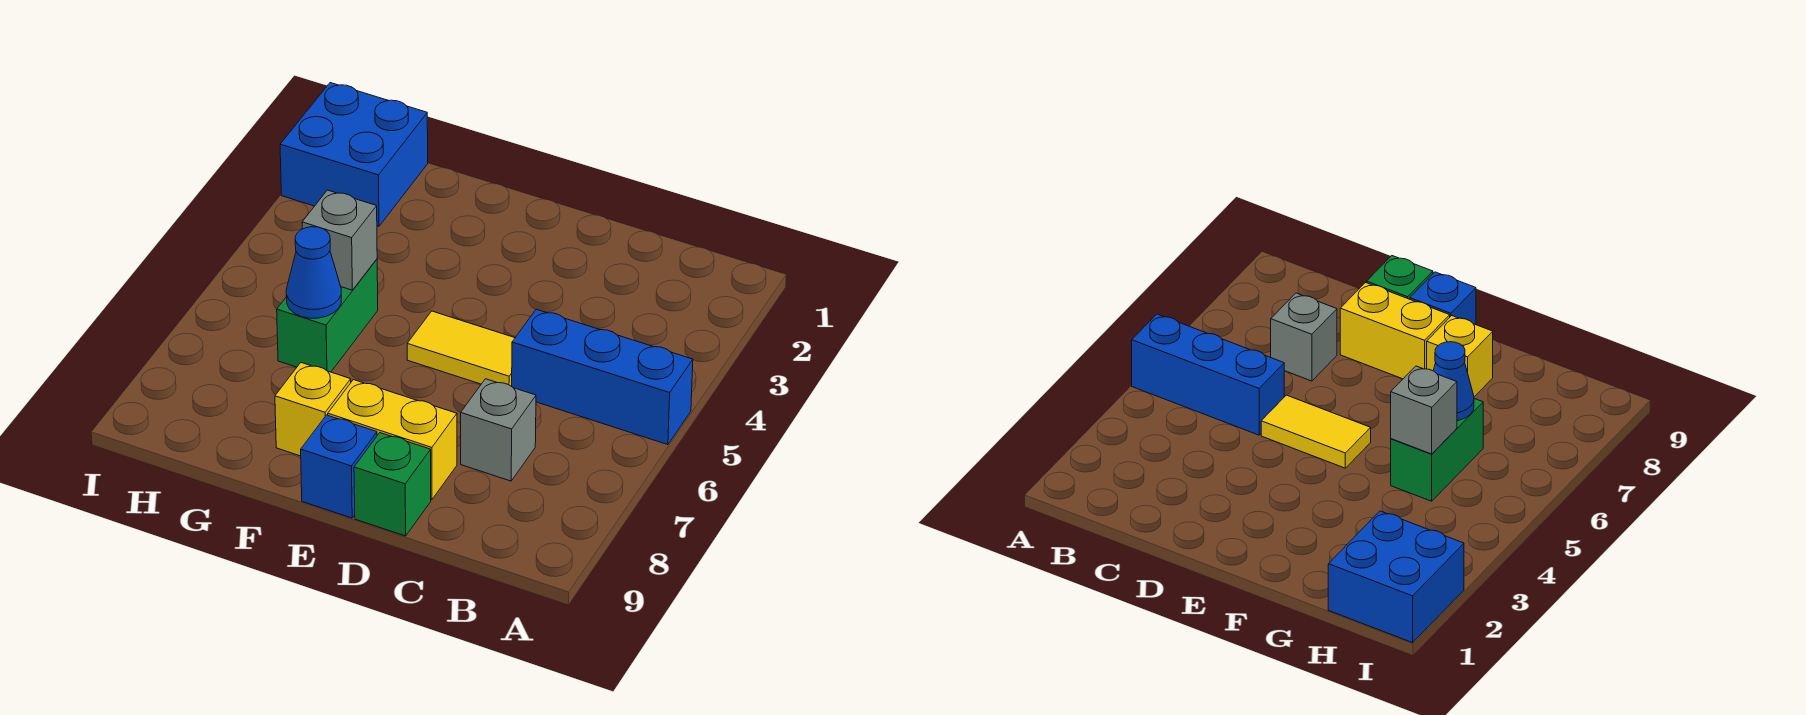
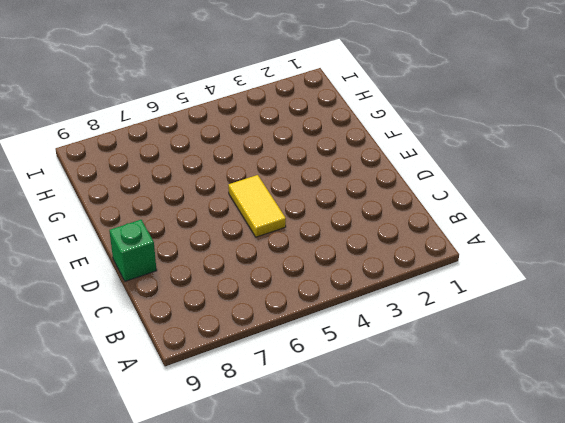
none -> blue 1x3 brick [512,309,693,445]
none -> grey 1x1 brick [461,379,536,481]

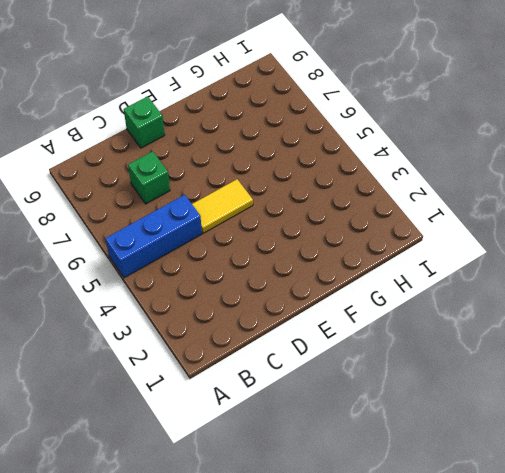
green 1x1 brick [128,151,170,204] -> grey 1x1 brick [461,379,536,481]
none -> yellow 1x2 brick [328,380,457,500]
none -> blue 1x1 brick [301,415,377,518]

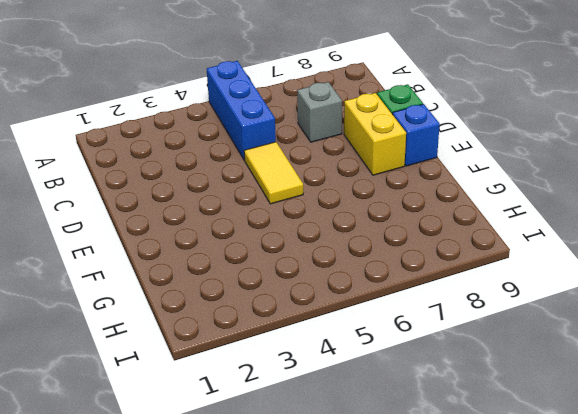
none -> yellow 1x1 brick [275,363,351,456]
none -> green 1x2 brick [277,259,378,372]

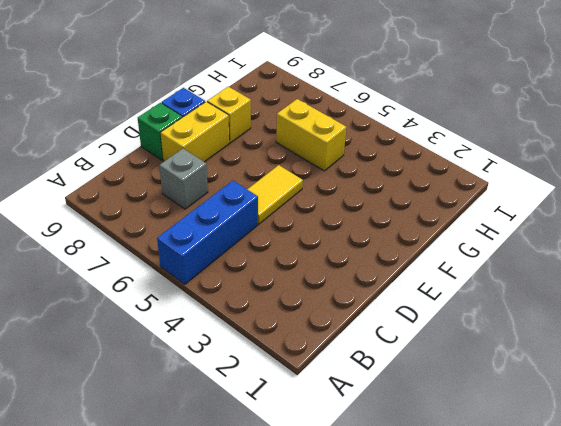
yellow 1x2 brick [276,99,346,171] -> green 1x2 brick [277,259,378,372]
none -> blue 2x2 brick [280,83,428,226]
none -> grey 1x1 brick [302,190,377,290]

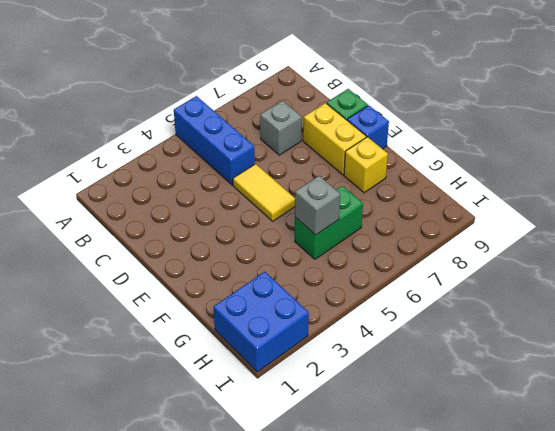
none -> blue 1x1 cone [286,227,341,318]

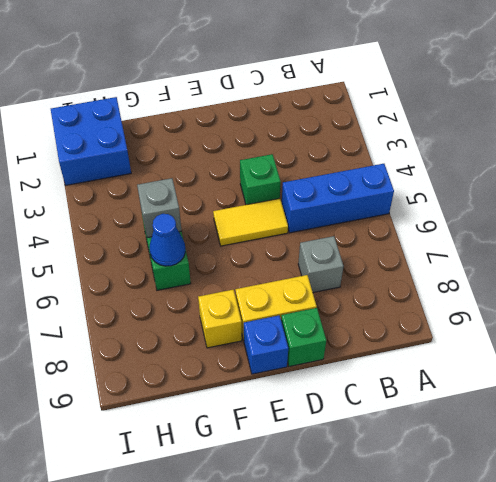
green 1x1 brick [240,154,281,205] -> none

